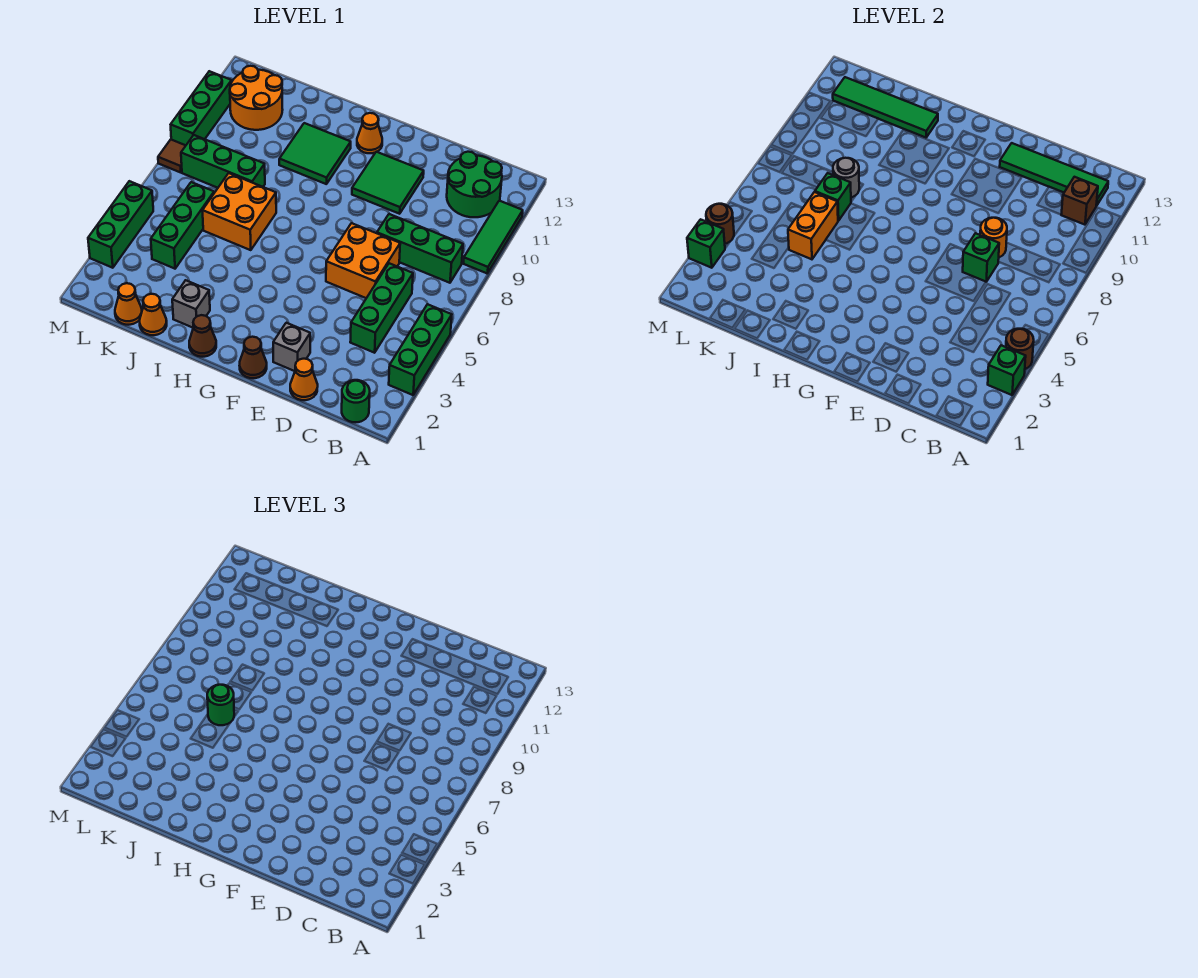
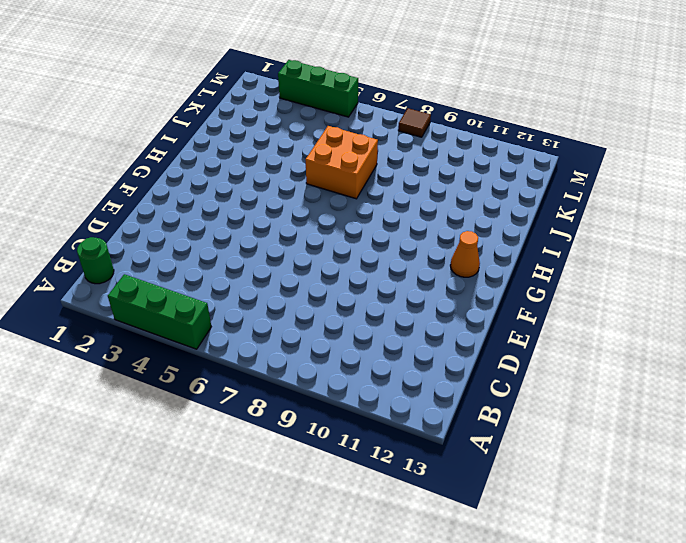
none -> green 1x3 tile [463,201,523,273]
none -> green 1x3 brick [377,214,463,283]
none -> green 2x2 round brick [447,152,502,217]
none -> green 1x3 brick [350,263,413,353]

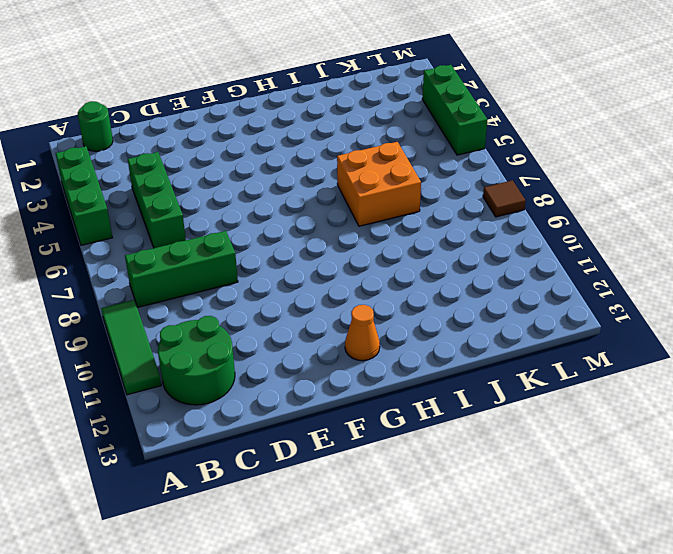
none -> orange 1x1 cone [290,359,318,400]
none -> orange 2x2 brick [326,223,400,298]
none -> grey 1x1 brick [273,323,310,371]
none -> green 2x2 tile [352,152,424,214]

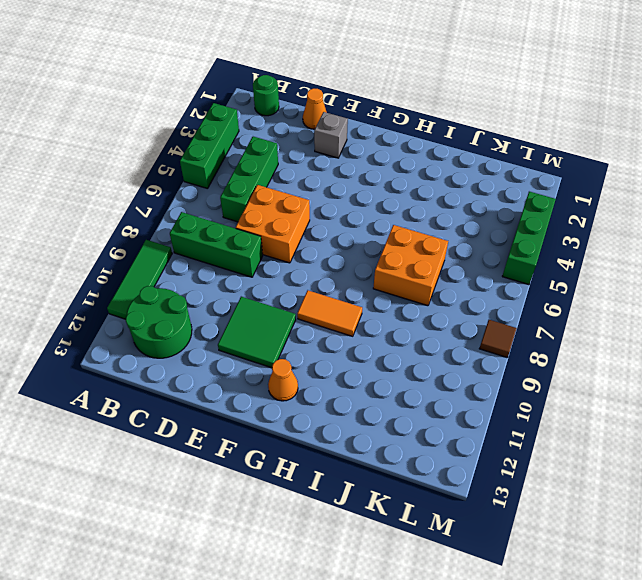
orange 1x2 tile [297,290,362,336] -> none
none -> brown 1x1 cone [239,337,267,378]
none -> brown 1x1 cone [189,315,216,357]
none -> green 2x2 tile [279,123,351,184]
none -> grey 1x1 brick [172,280,210,328]

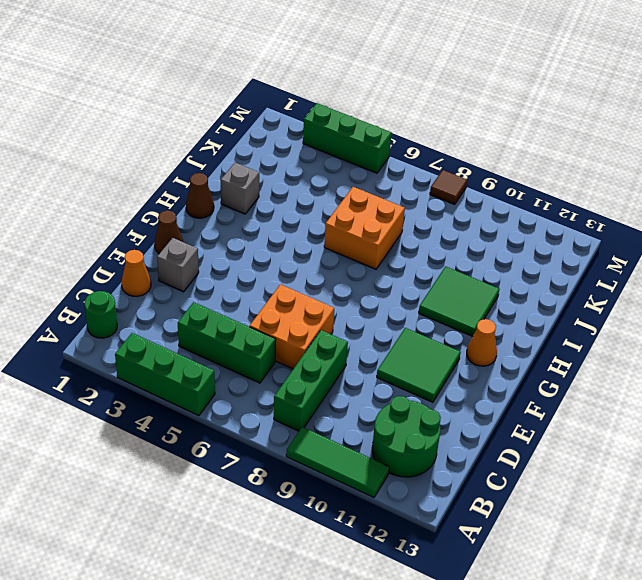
none -> orange 1x1 cone [140,294,167,335]
none -> green 1x3 brick [181,135,265,188]
none -> orange 1x1 cone [115,283,142,325]
none -> green 1x3 brick [151,182,214,269]

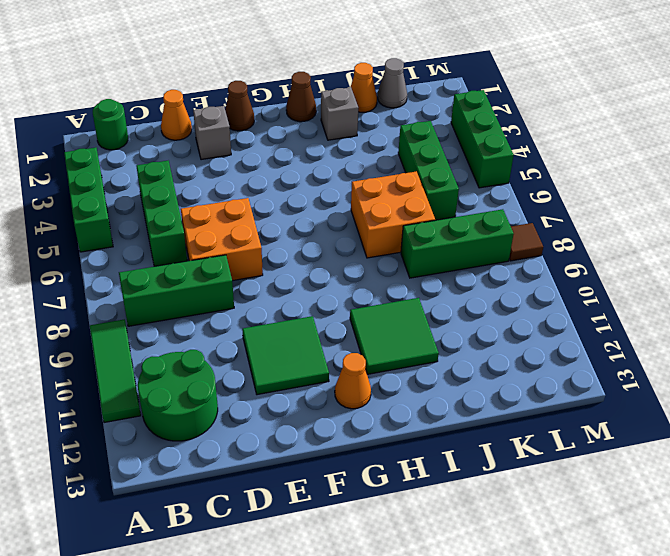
grey 1x1 cone [378,58,407,108] -> orange 1x1 cone [115,283,142,325]
none -> orange 2x2 round brick [230,66,283,130]
none -> green 1x3 brick [171,71,232,145]
none -> green 1x1 brick [988,345,1026,395]
none -> brown 1x1 round brick [1006,329,1034,369]

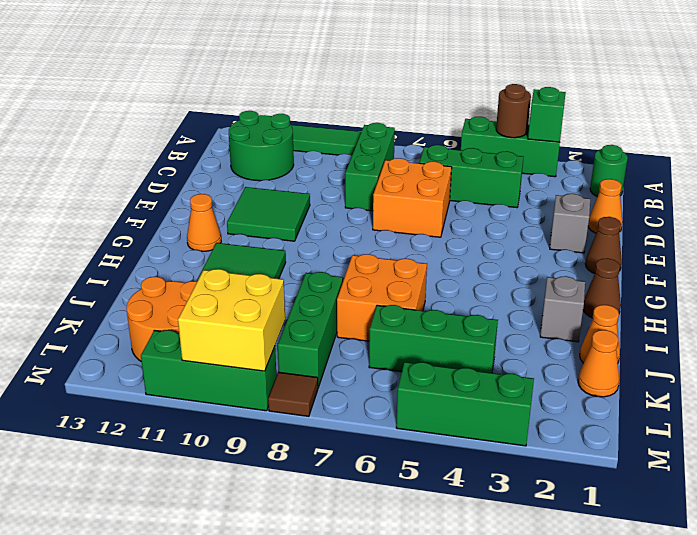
yellow 2x2 brick [178,269,285,371] -> none
none -> brown 1x1 brick [1061,177,1098,225]
none -> green 1x4 tile [1000,143,1108,206]
none -> green 1x1 brick [963,233,999,282]
none -> orange 1x1 round brick [980,218,1007,257]

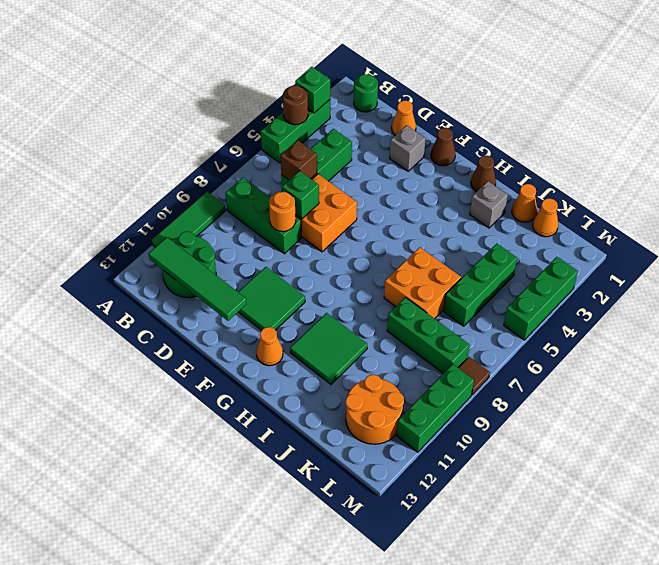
brown 1x1 brick [281,141,317,180] -> brown 1x1 brick moved to [1061,177,1098,225]
none -> green 1x4 tile [833,77,938,138]
none -> orange 1x2 brick [788,192,838,259]
none -> green 1x1 brick [815,173,851,221]
none -> grey 1x1 round brick [833,158,859,198]

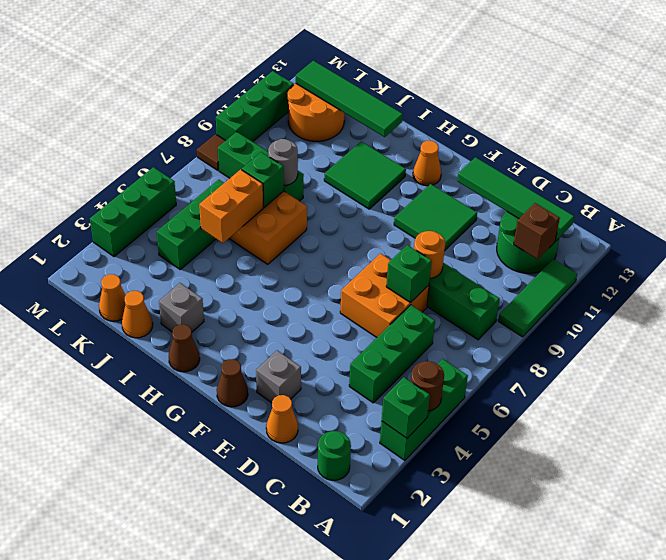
none -> green 1x1 brick [687,219,725,268]
none -> brown 1x1 round brick [706,204,734,244]
none -> green 1x1 round brick [207,685,234,725]

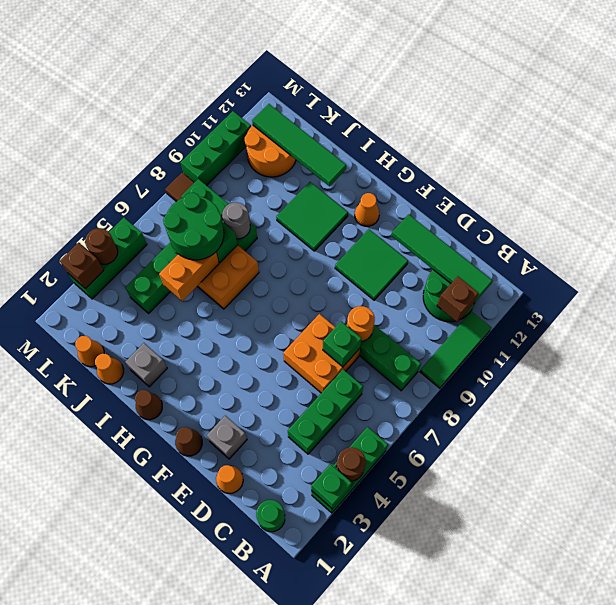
green 2x2 round brick [163,193,224,260] -> green 1x1 round brick [207,685,234,725]
brown 1x1 brick [60,243,104,289] -> green 1x1 brick [687,219,725,268]

